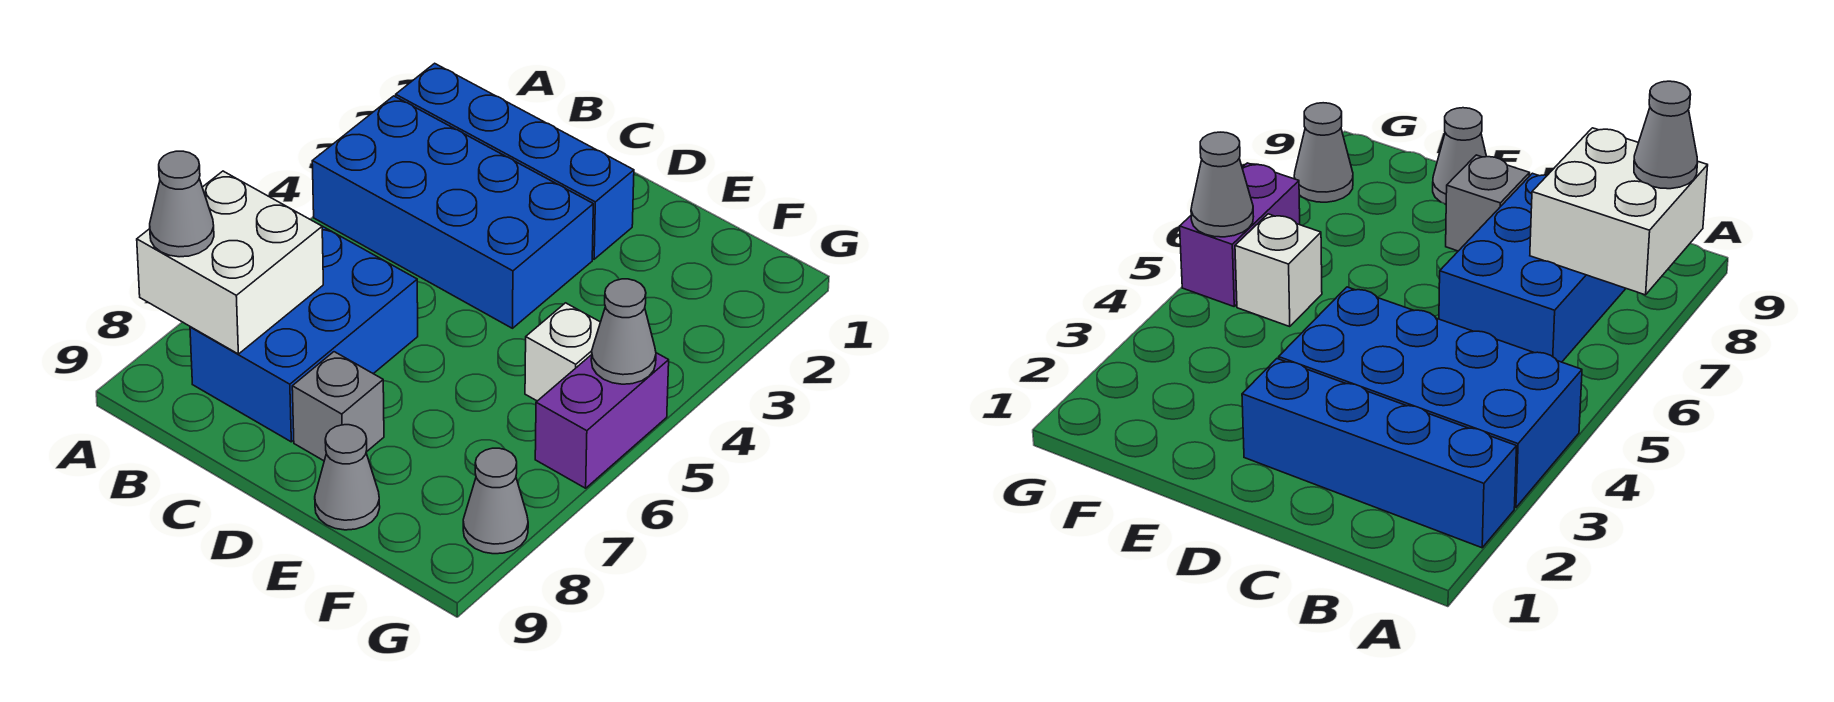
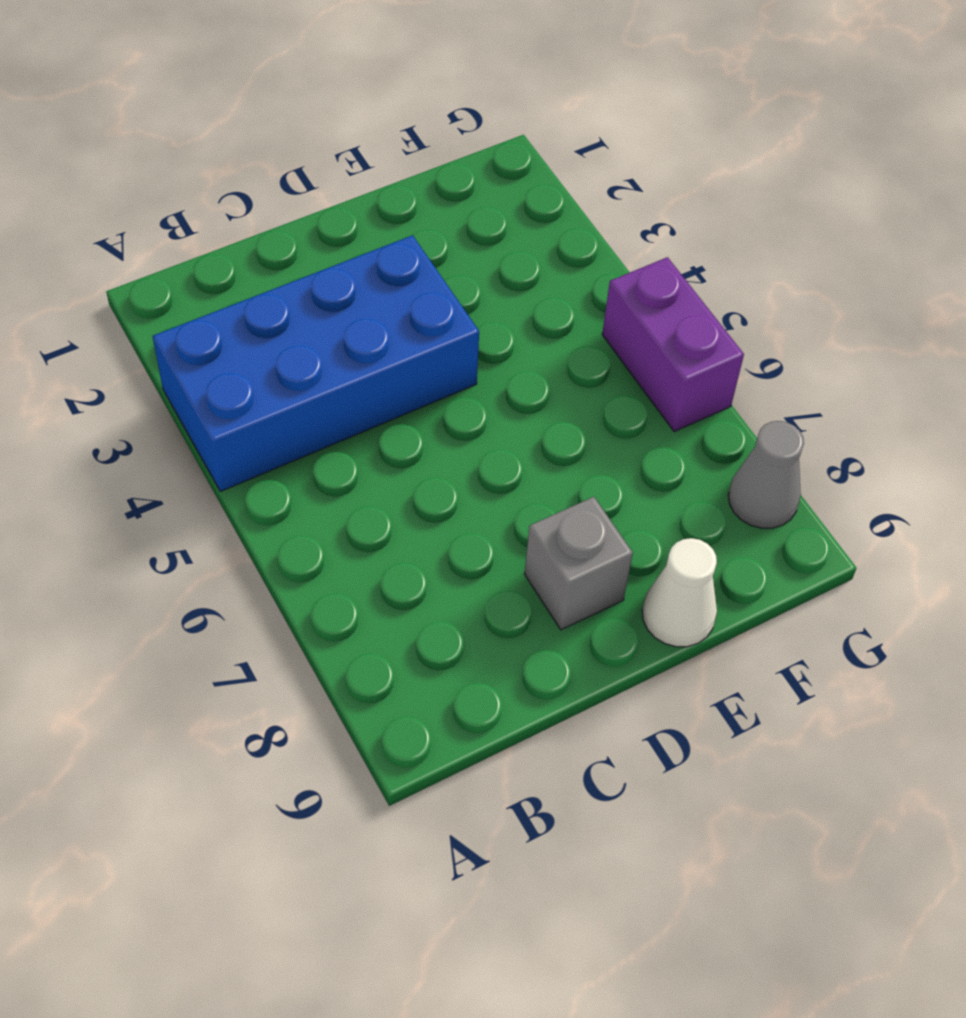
white 1x1 cone [642,538,717,647] -> grey 1x1 cone [315,425,380,530]
none -> blue 1x4 brick [396,63,634,259]
none -> blue 2x3 brick [190,226,418,442]

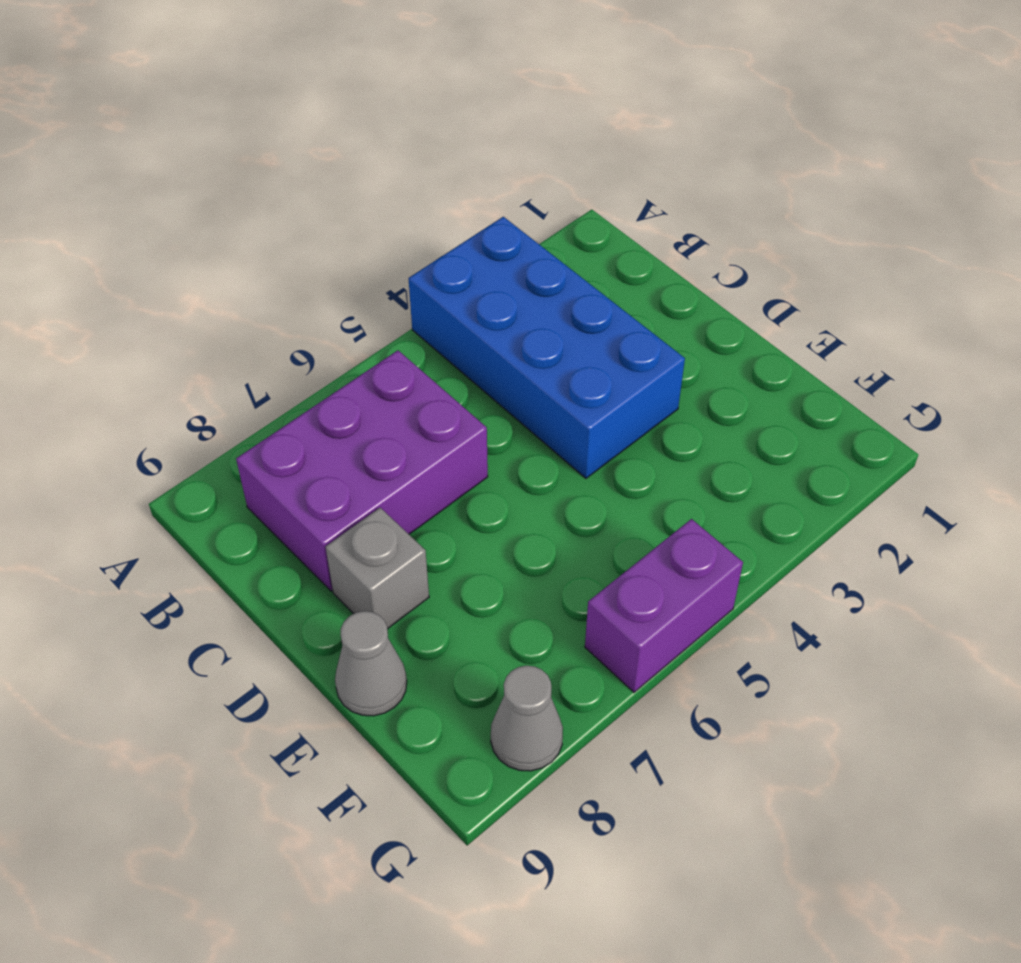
purple 2x3 brick [236,350,488,591] -> blue 2x3 brick [190,226,418,442]
none -> blue 1x4 brick [396,63,634,259]
none -> white 1x1 brick [525,303,600,401]

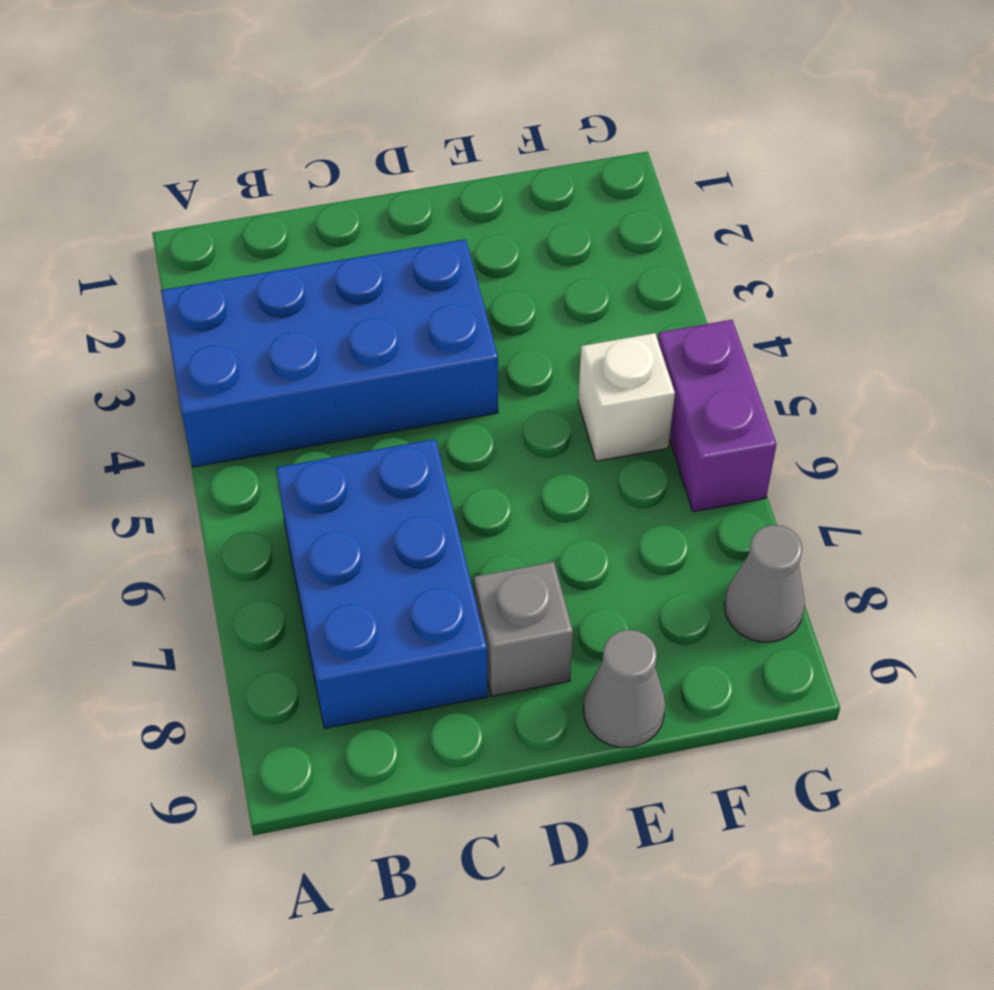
none -> blue 1x4 brick [396,63,634,259]
none -> white 2x2 brick [137,171,323,354]

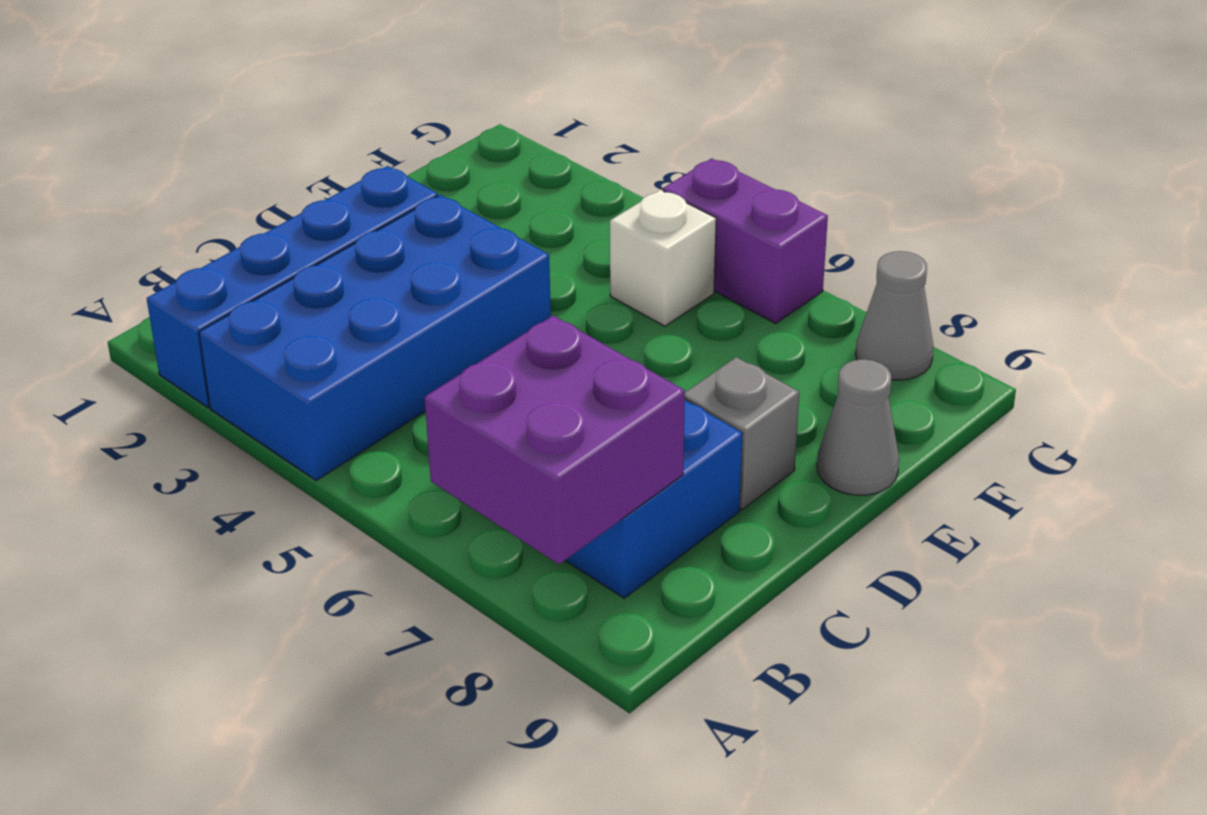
purple 2x2 brick [425,316,685,564] -> white 2x2 brick [137,171,323,354]
none -> grey 1x1 cone [591,279,656,384]
none -> grey 1x1 cone [150,151,214,257]

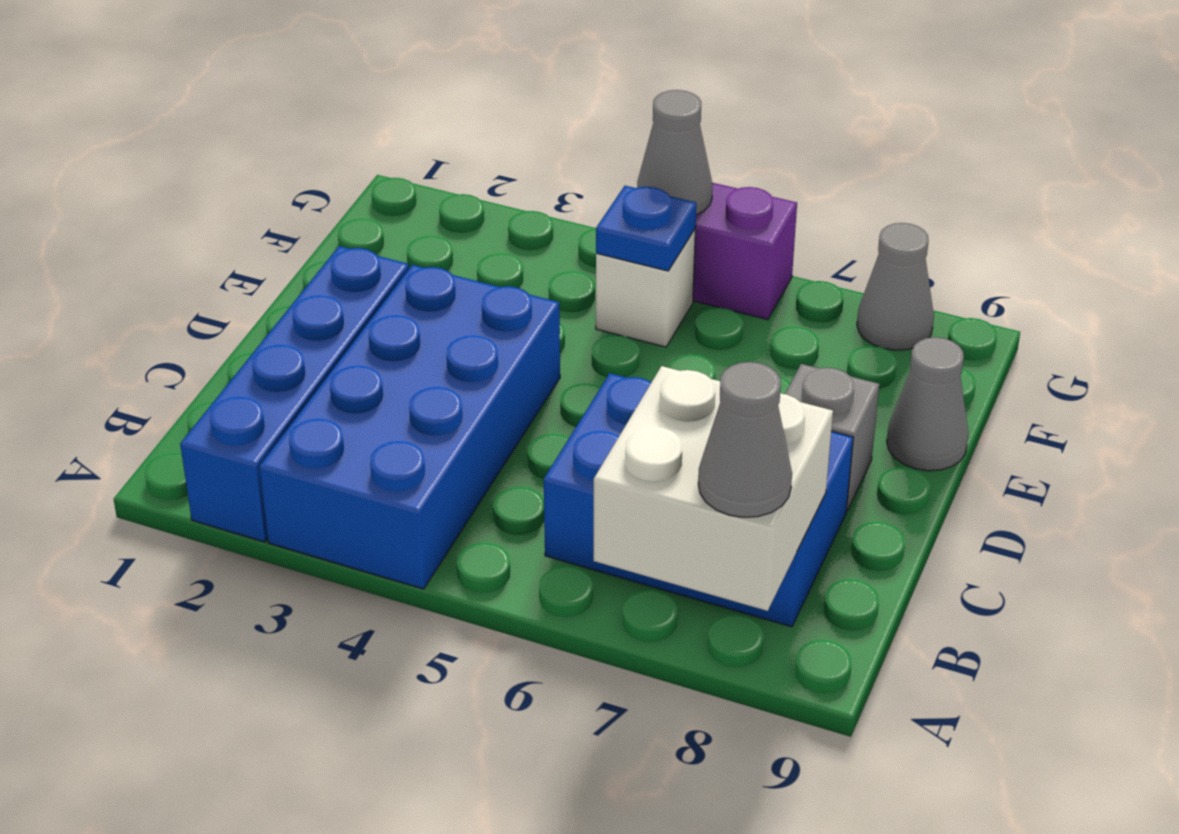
blue 1x1 plate [596,186,696,271] -> none

